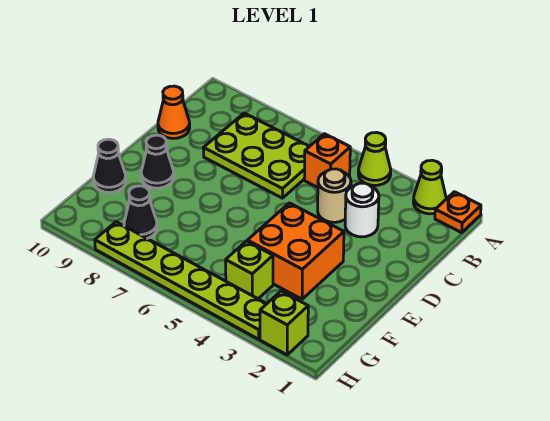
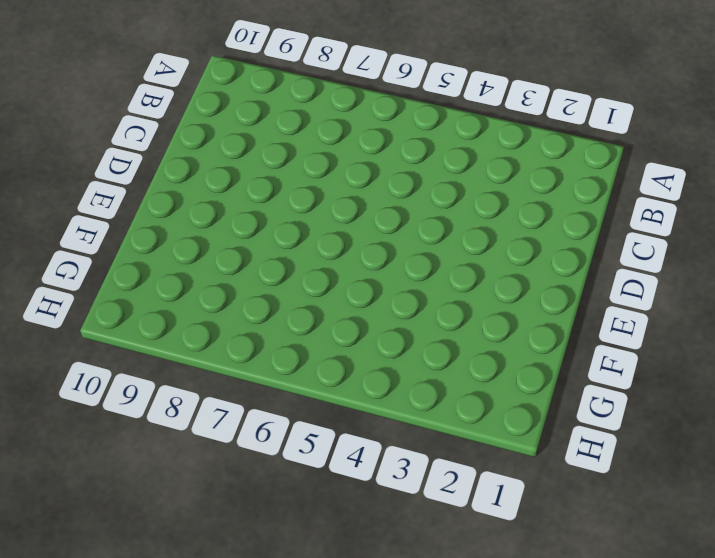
none -> orange 1x1 plate [435,192,481,233]
none -> lime 1x1 cone [413,160,446,214]
none -> lime 1x1 cone [358,132,391,185]

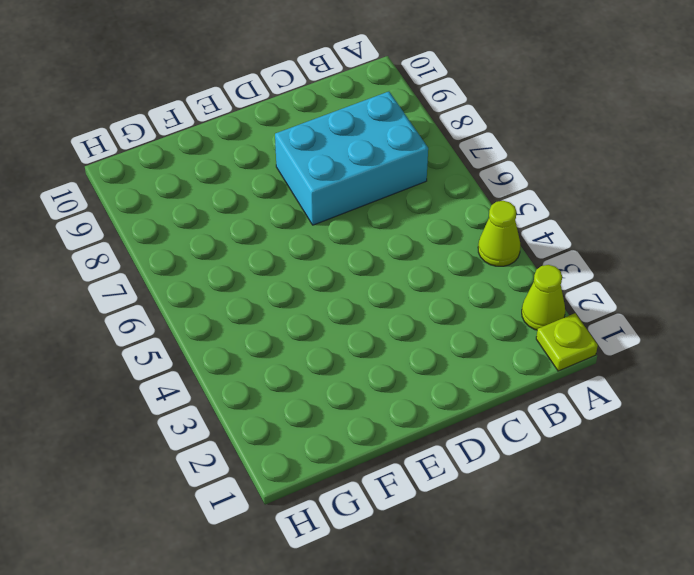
lime 1x1 plate [536,313,598,371] -> orange 1x1 plate [435,192,481,233]
cyan 2x3 brick [275,92,428,225] -> lime 2x3 plate [203,113,310,198]
none -> orange 1x1 brick [304,134,350,187]
none -> white 1x1 round brick [345,183,379,237]
none -> tan 1x1 round brick [318,169,351,222]

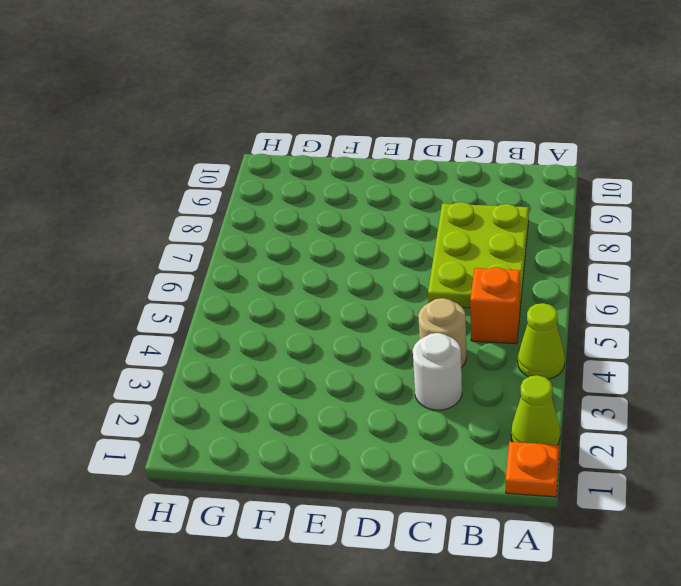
none -> orange 1x1 cone [158,86,190,138]
none -> orange 2x2 brick [247,203,344,299]
none -> black 1x1 cone [141,135,174,188]

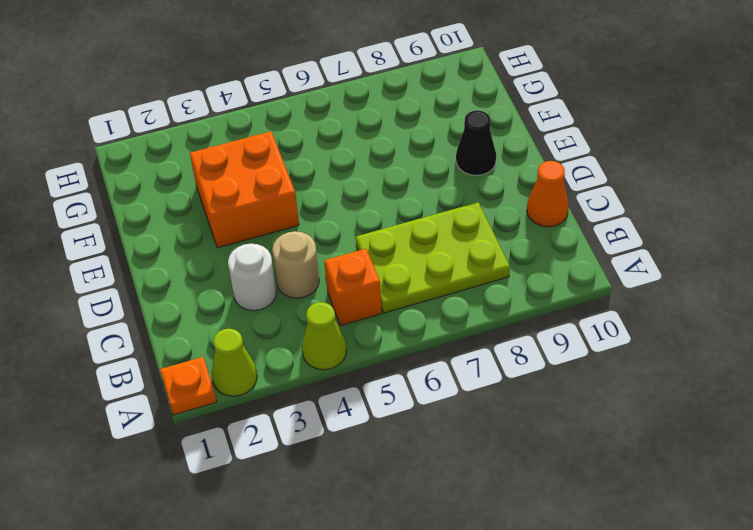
none -> black 1x1 cone [93,139,126,192]
none -> lime 1x1 brick [226,241,273,299]
none -> black 1x1 cone [124,186,157,239]

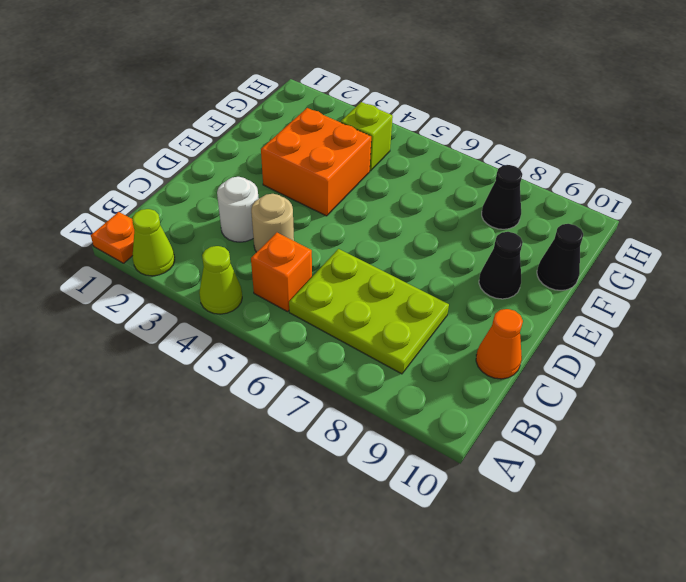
none -> lime 1x1 brick [260,291,308,355]
none -> lime 1x6 plate [95,222,267,339]

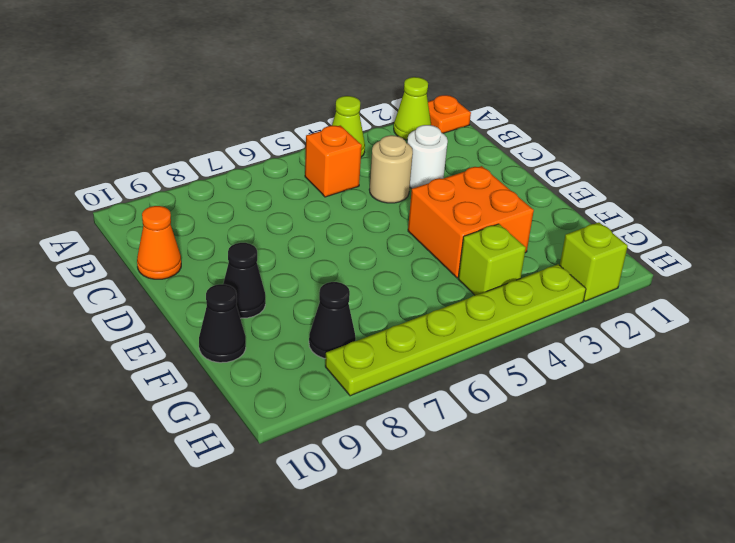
none -> lime 2x3 plate [203,113,310,198]

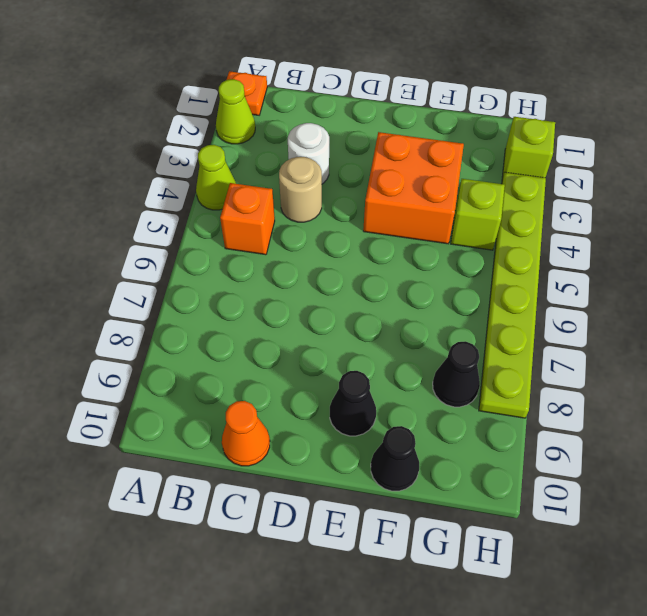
none -> lime 2x3 plate [203,113,310,198]

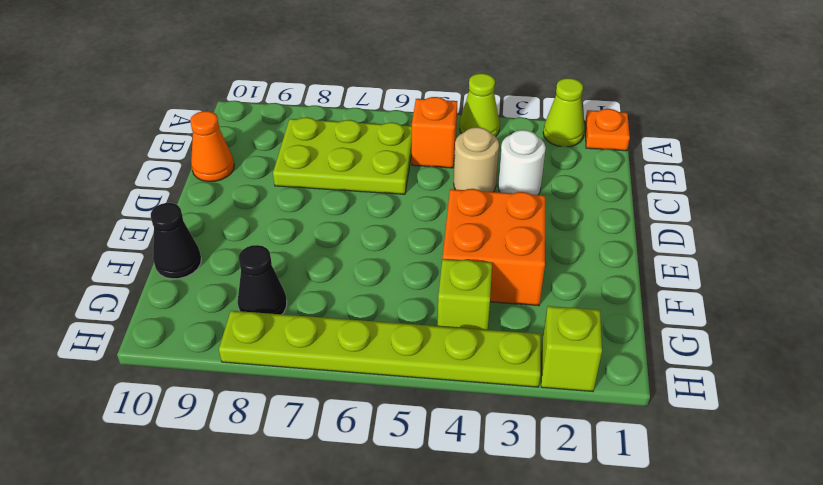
none -> black 1x1 cone [141,135,174,188]

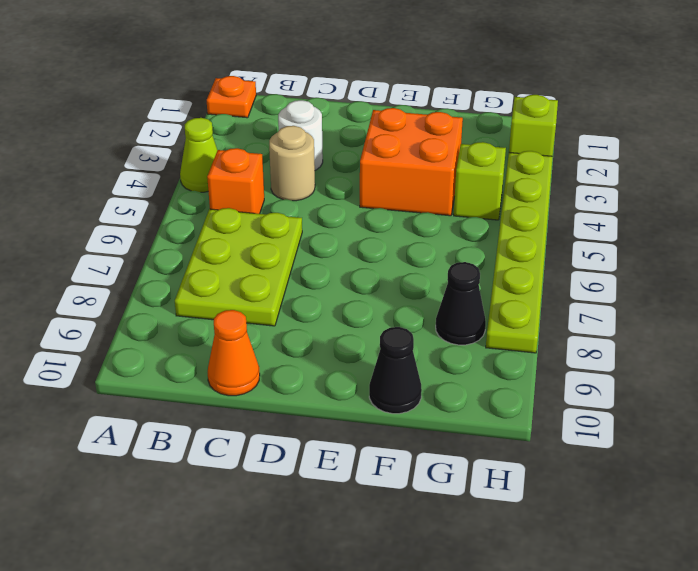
none -> lime 1x1 cone [413,160,446,214]
none -> black 1x1 cone [141,135,174,188]

